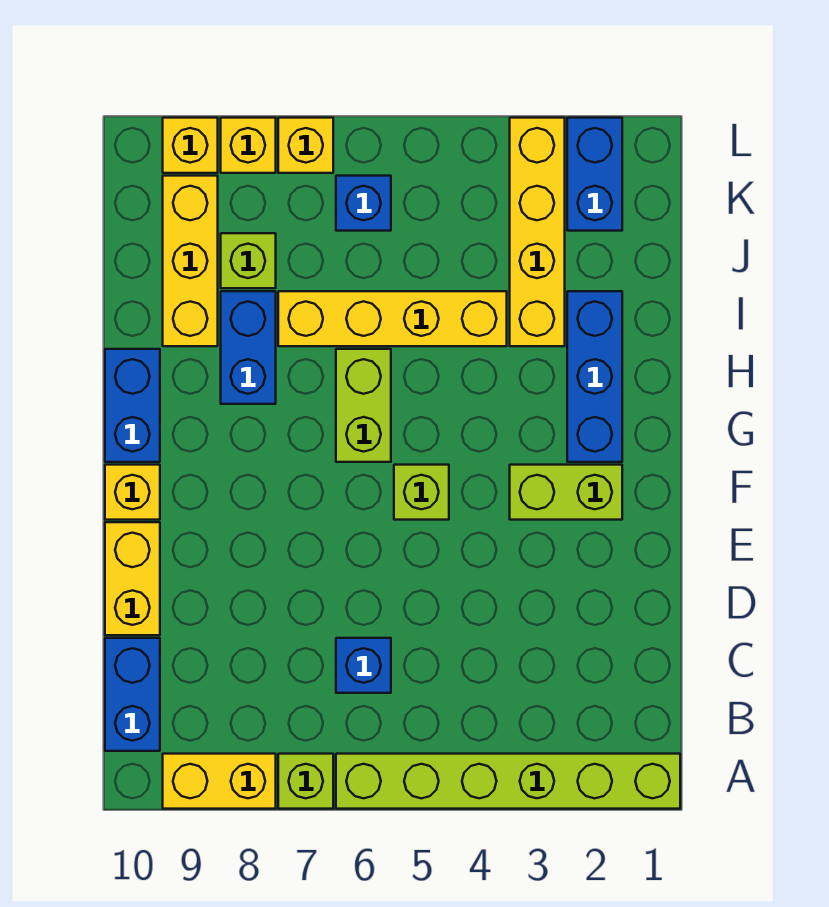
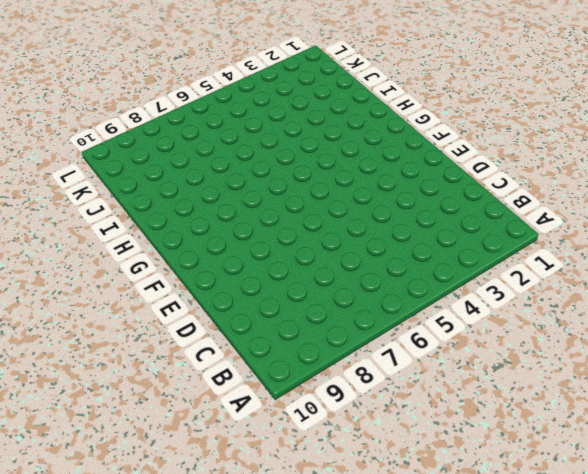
none -> lime 1x6 brick [336,754,680,809]
none -> lime 1x1 brick [278,754,333,809]
none -> yellow 1x2 brick [163,754,276,809]

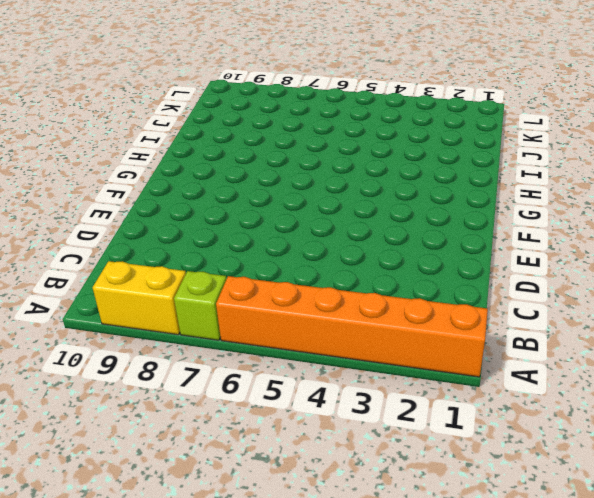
orange 1x6 brick [216,276,488,377] -> lime 1x6 brick [336,754,680,809]
none -> blue 1x2 brick [105,638,160,751]
none -> blue 1x1 brick [336,638,391,693]
none -> yellow 1x2 brick [105,522,160,635]

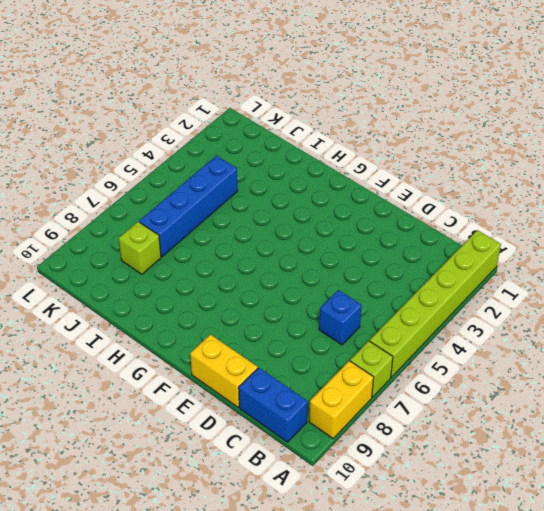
blue 1x4 brick [139,156,238,257] -> none
none -> lime 1x2 brick [510,465,622,520]
none -> lime 1x1 brick [394,465,449,520]
none -> yellow 1x1 brick [105,465,160,520]

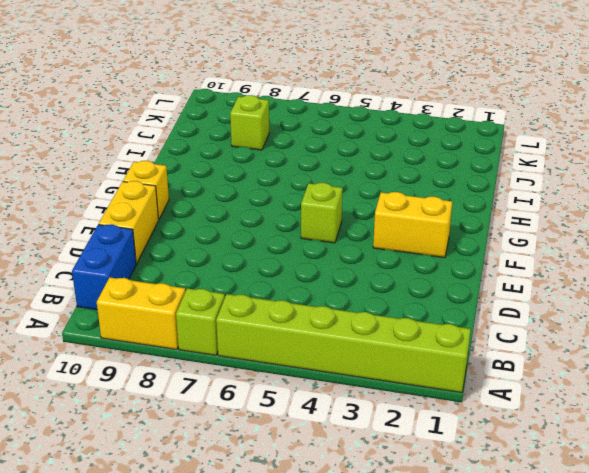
yellow 1x2 brick [373,192,452,257] -> lime 1x2 brick [510,465,622,520]
none -> blue 1x1 brick [336,638,391,693]
none -> blue 1x3 brick [567,291,622,462]
none -> lime 1x2 brick [336,349,391,462]

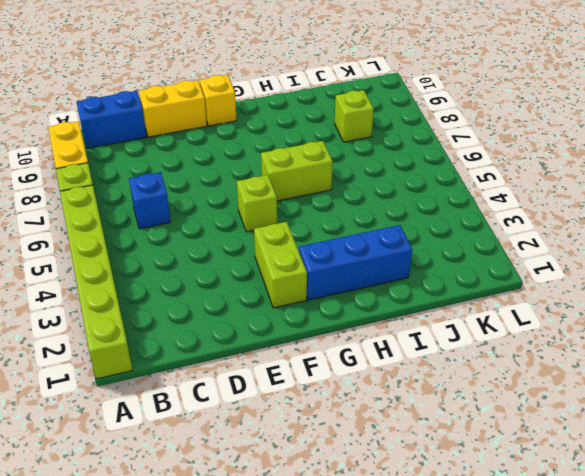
none -> blue 1x2 brick [105,349,160,462]
none -> blue 1x2 brick [221,291,276,404]
none -> yellow 1x4 brick [510,118,565,346]

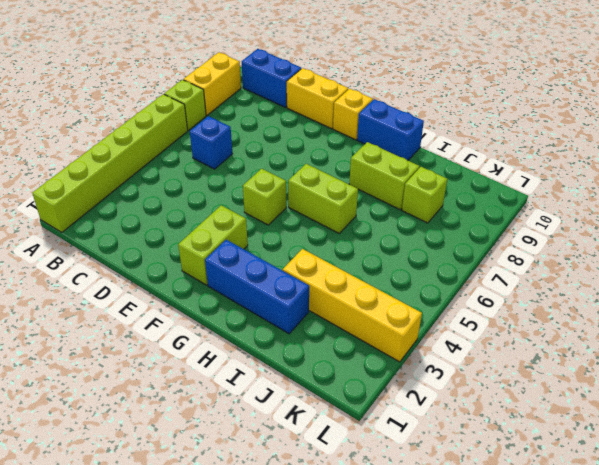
lime 1x2 brick [349,142,419,210] -> blue 1x2 brick [221,291,276,404]
none -> yellow 1x4 brick [278,291,507,346]
none -> yellow 1x3 brick [163,176,218,346]
none -> blue 1x2 brick [567,118,622,231]

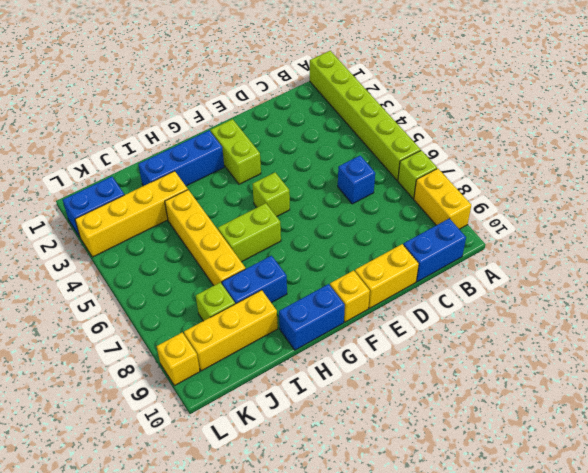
none -> blue 1x1 brick [336,176,391,231]
none -> yellow 1x1 brick [278,118,333,173]
none -> yellow 1x1 brick [221,118,276,173]

